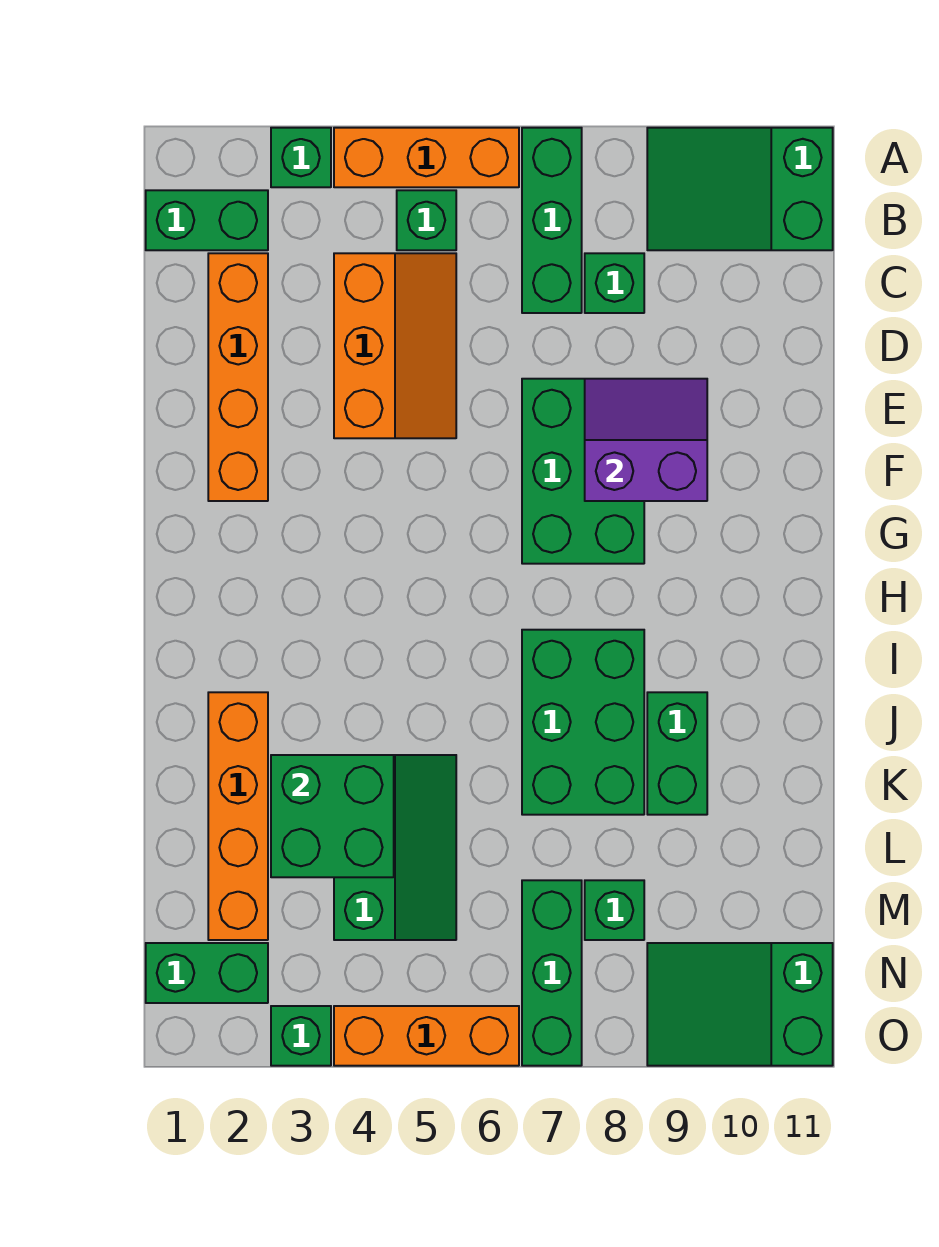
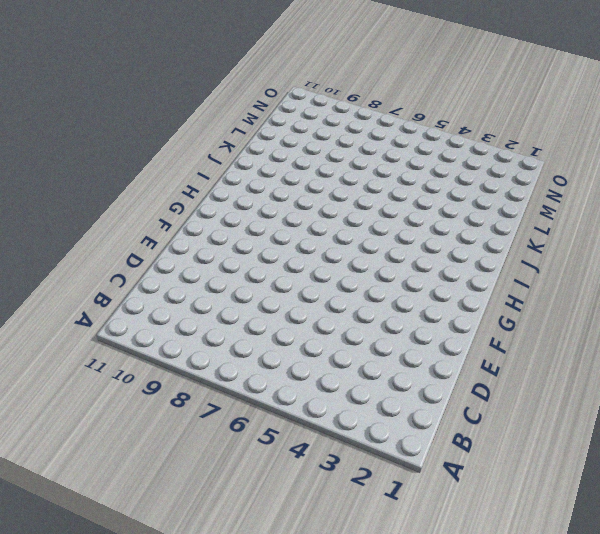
none -> green 1x1 brick [271,128,331,187]
none -> orange 1x3 brick [334,128,519,187]
none -> green 1x3 brick [522,128,582,313]

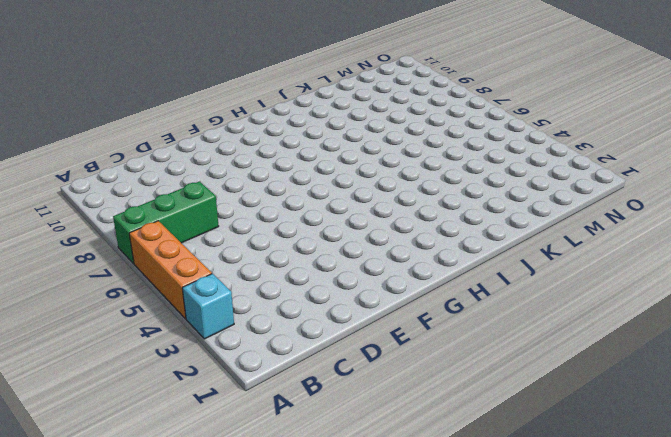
cyan 1x1 brick [182,273,234,339] -> green 1x1 brick [271,128,331,187]
none -> green 2x3 slope [647,128,833,250]
none -> green 1x2 brick [146,190,268,250]
none -> green 1x1 brick [397,190,456,250]

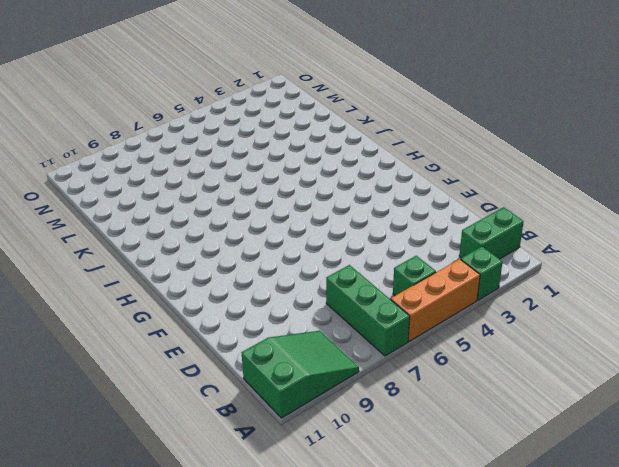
none -> orange 1x4 brick [208,253,268,501]
none -> orange 2x3 slope [334,253,456,438]
none -> green 1x1 brick [585,253,644,313]

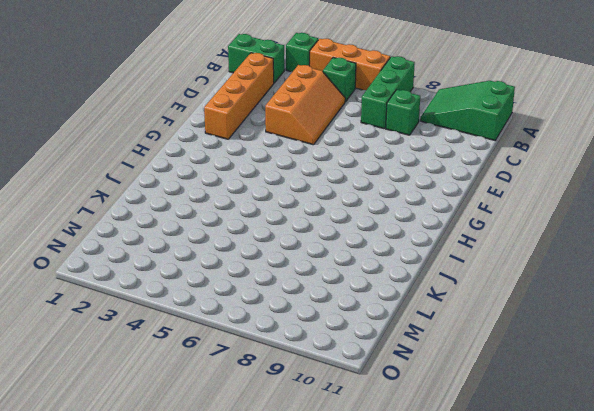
none -> green 2x3 brick [522,379,644,564]
none -> green 2x3 brick [522,630,644,815]
none -> orange 1x4 brick [208,692,268,940]

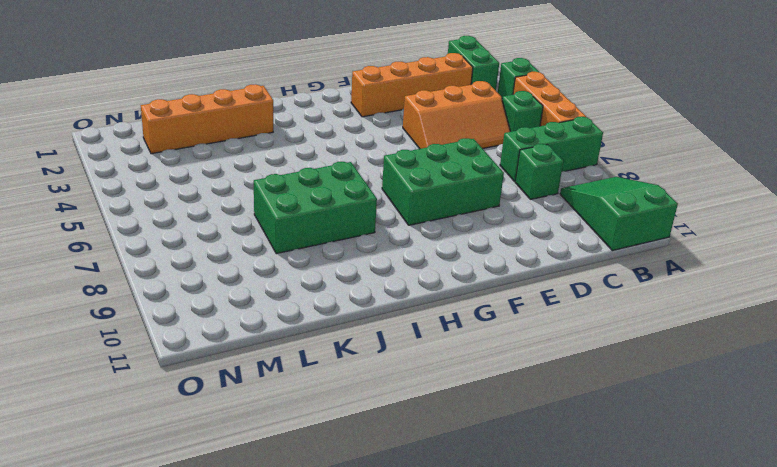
none -> green 1x2 brick [647,692,707,815]
none -> green 2x3 slope [334,755,456,940]
none -> green 1x3 brick [522,880,582,1066]

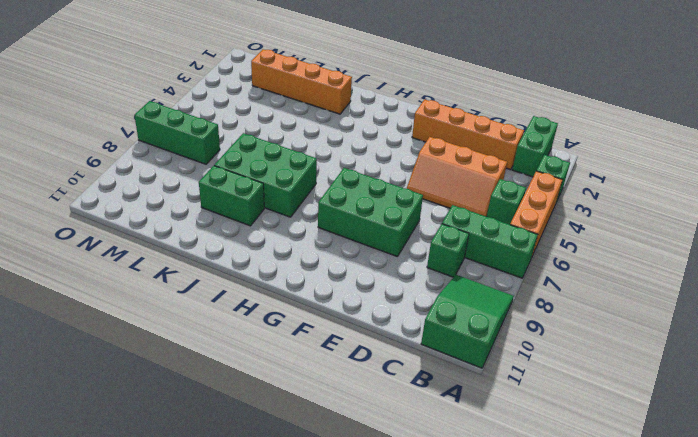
none -> green 2x3 slope [334,755,456,940]
none -> green 1x1 brick [585,880,644,940]
none -> green 1x2 brick [146,943,268,1003]

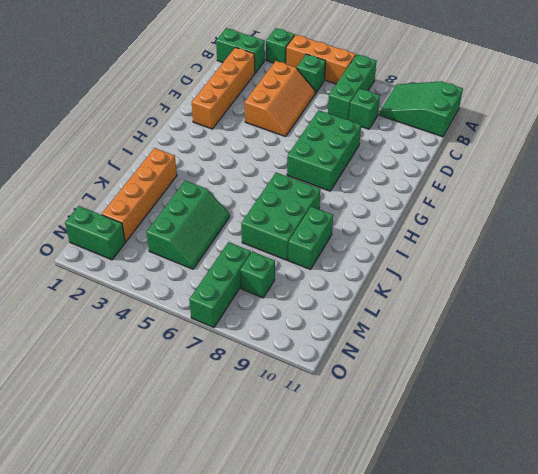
none -> green 2x3 slope [647,943,833,1066]
none -> green 1x1 brick [271,1006,331,1066]
none -> orange 1x3 brick [334,1006,519,1066]

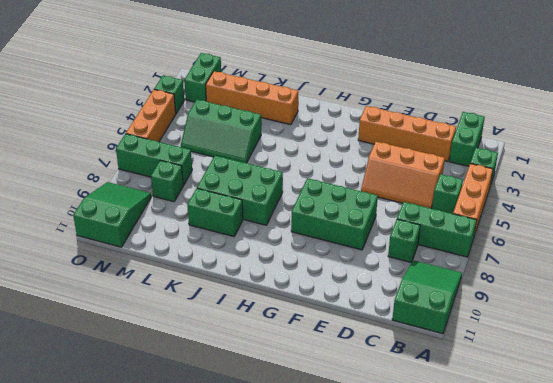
none -> purple 2x2 slope [585,379,707,501]
none -> green 2x2 brick [271,755,394,877]

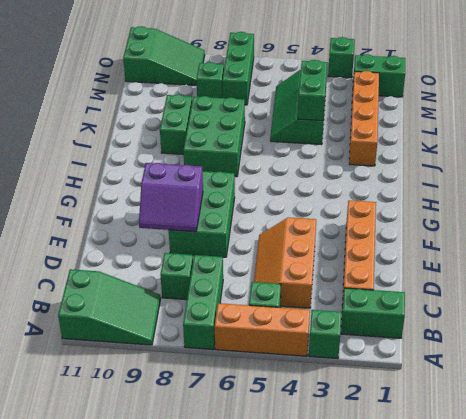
green 1x2 brick [298,60,327,121] -> green 2x2 brick [271,755,394,877]
none -> orange 1x3 brick [334,1006,519,1066]

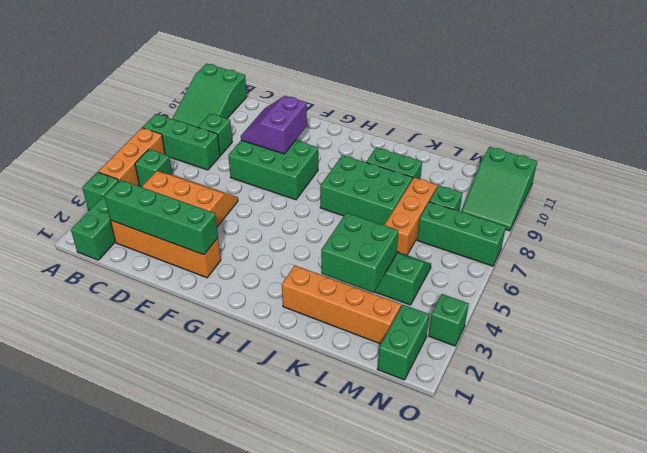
green 1x4 brick [105,180,218,255] -> none
orange 1x3 brick [385,178,437,255] -> orange 1x3 brick moved to [334,1006,519,1066]

